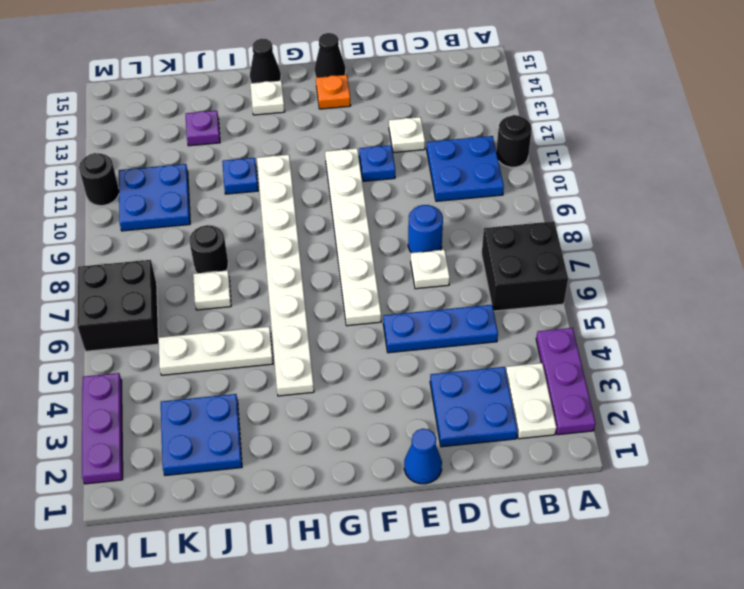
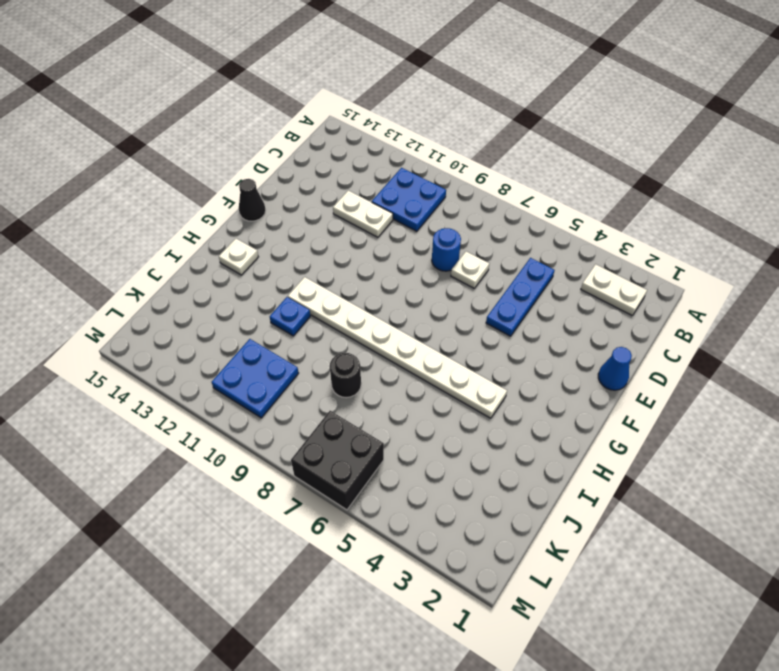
white 1x2 plate [333,190,393,237] -> white 1x1 plate [389,117,425,153]
none -> purple 1x3 plate [536,328,595,435]
none -> black 2x2 brick [482,221,568,311]
none -> black 1x1 round brick [496,115,532,167]

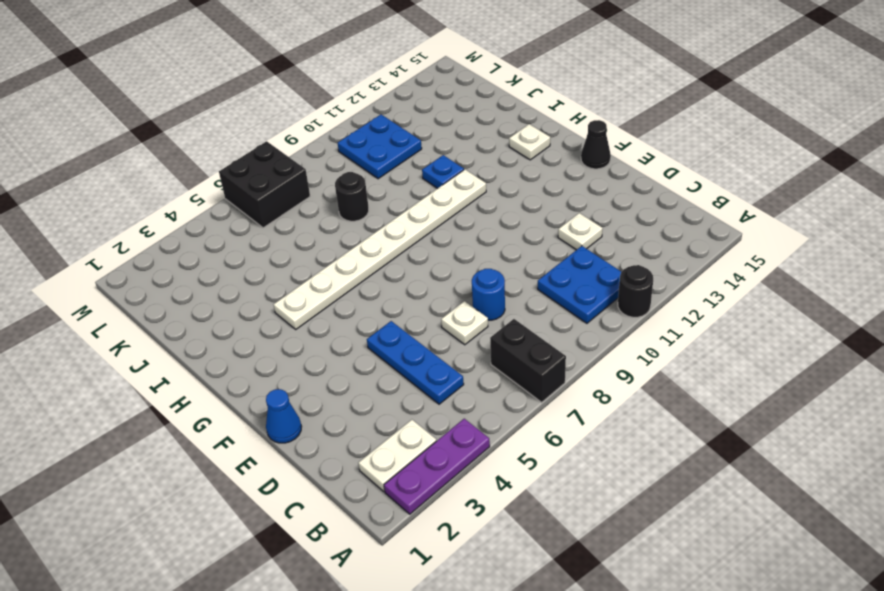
black 1x2 brick [490,319,566,402] -> black 2x2 brick [482,221,568,311]
none -> blue 2x2 plate [430,367,518,447]
none -> blue 1x1 plate [359,145,395,181]
none -> white 1x6 plate [325,148,381,326]

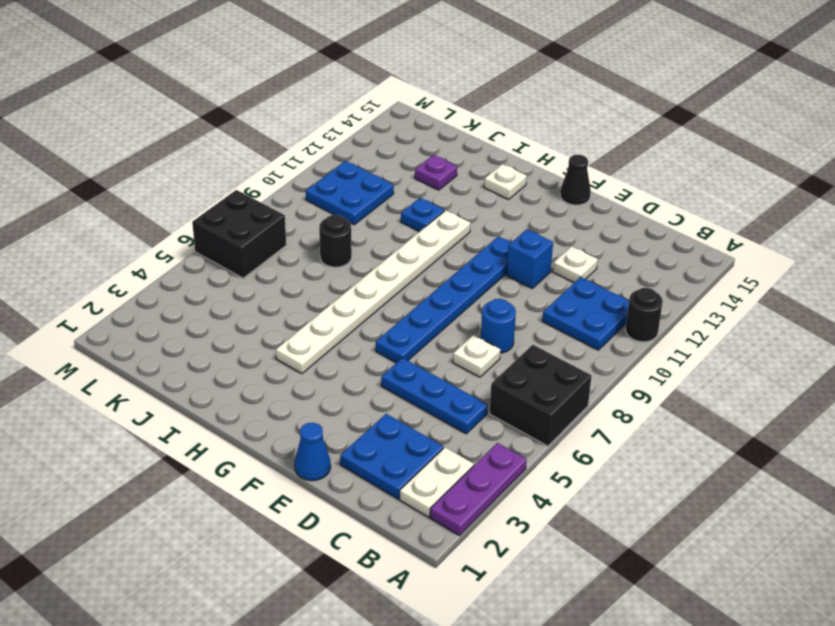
blue 1x1 brick [506,229,553,288] -> blue 1x1 plate [359,145,395,181]
blue 1x6 plate [376,236,511,363] -> white 1x6 plate [325,148,381,326]
none -> orange 1x1 plate [316,75,351,109]
none -> black 1x1 cone [250,39,281,83]
none -> white 1x3 plate [159,327,273,375]

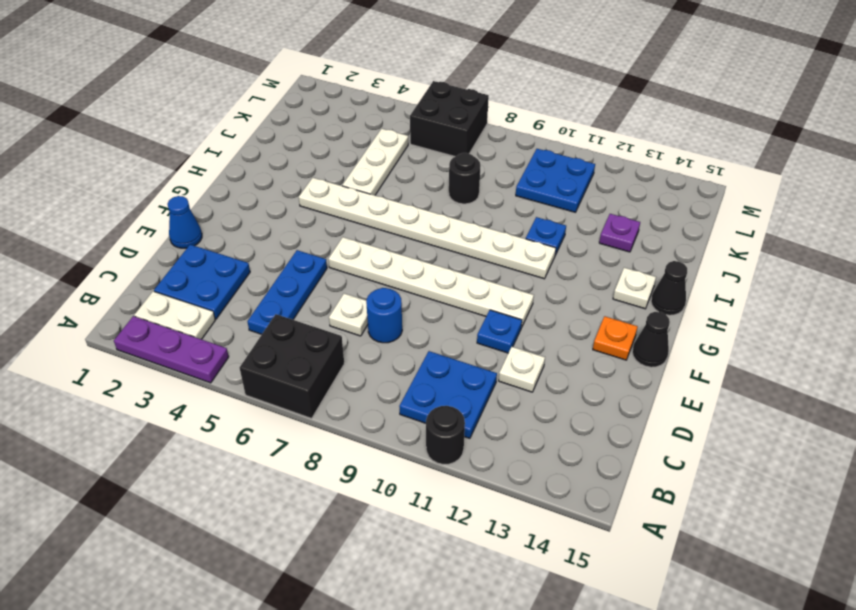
none -> blue 2x2 plate [161,394,242,476]
none -> white 1x1 plate [193,270,231,310]
none -> purple 1x3 plate [82,373,123,484]

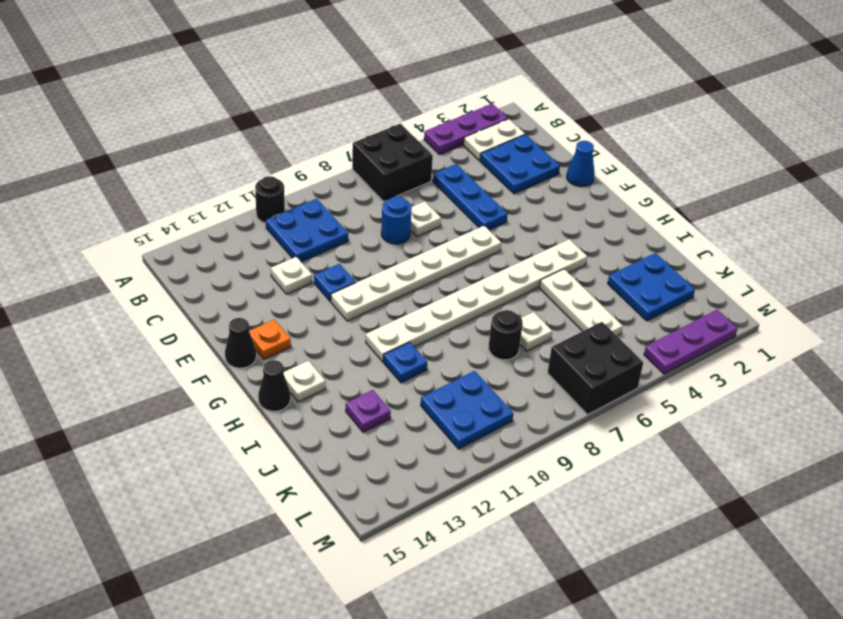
none -> black 1x1 round brick [79,153,119,206]

